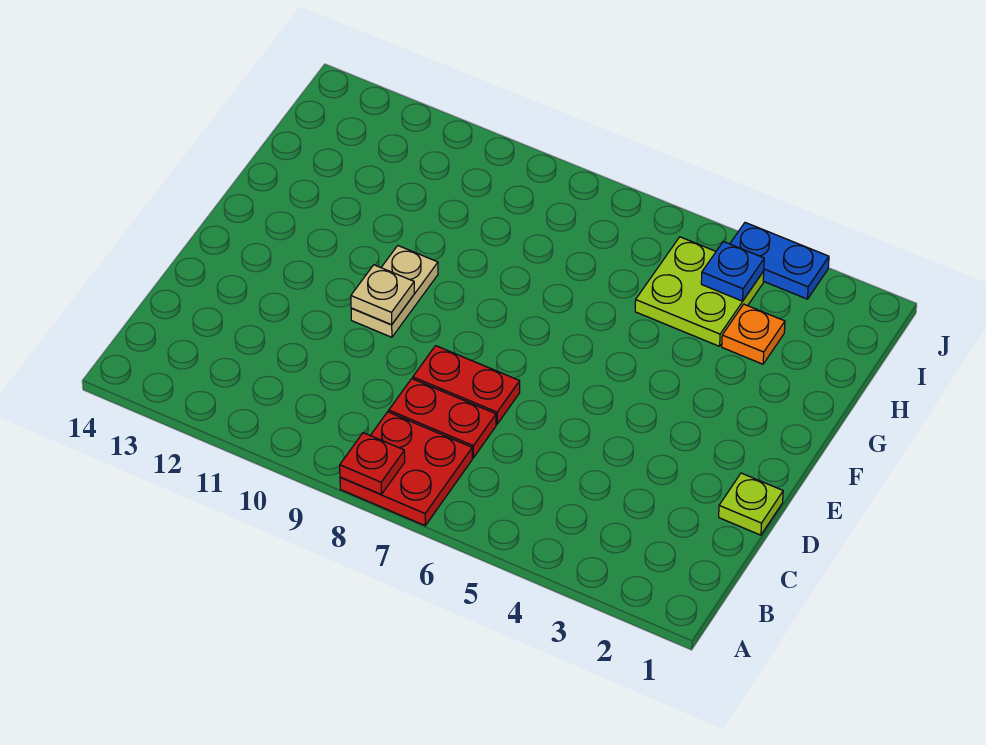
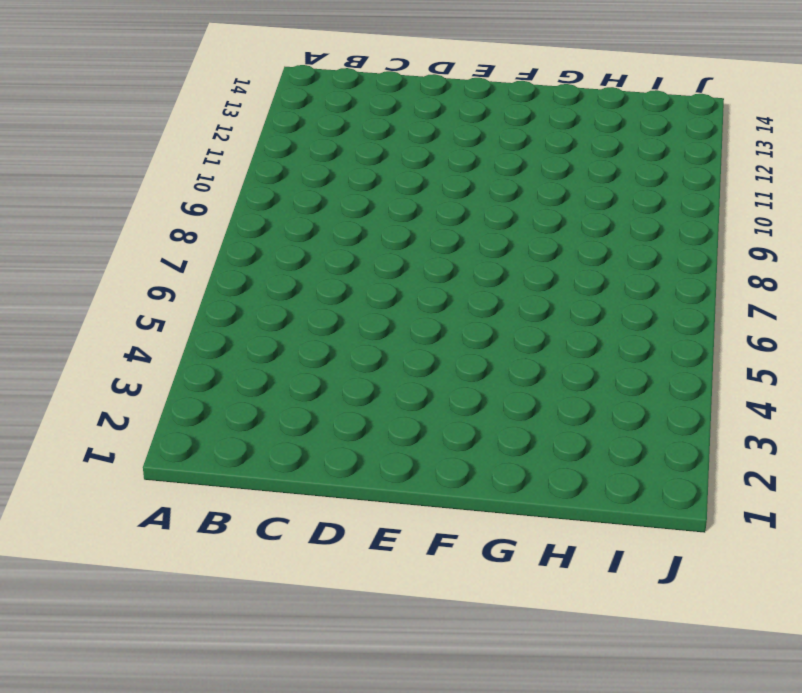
none -> red 2x2 plate [340,412,472,526]
none -> red 1x2 plate [389,379,496,458]

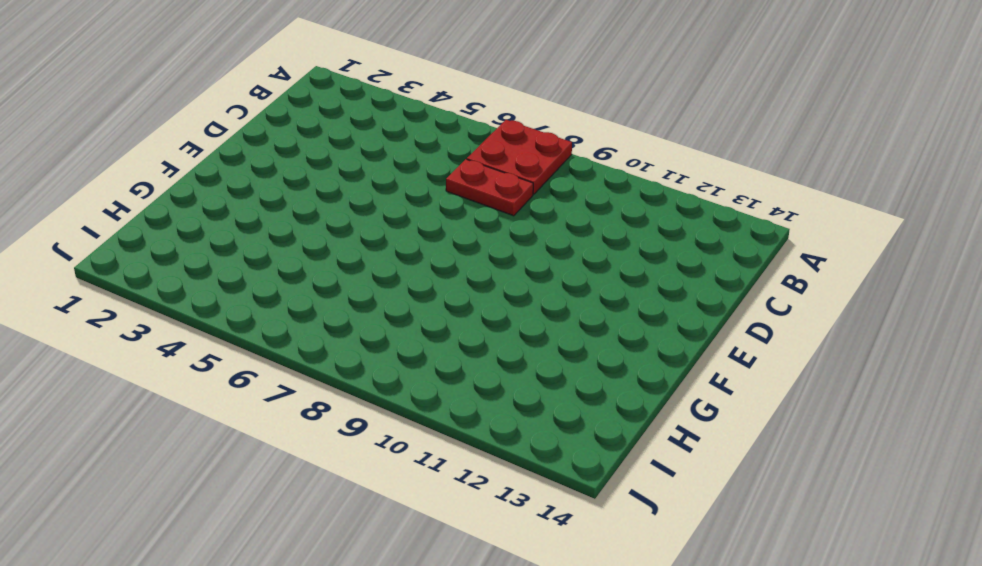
none -> lime 1x1 plate [719,473,783,535]
none -> red 1x2 plate [413,346,520,424]

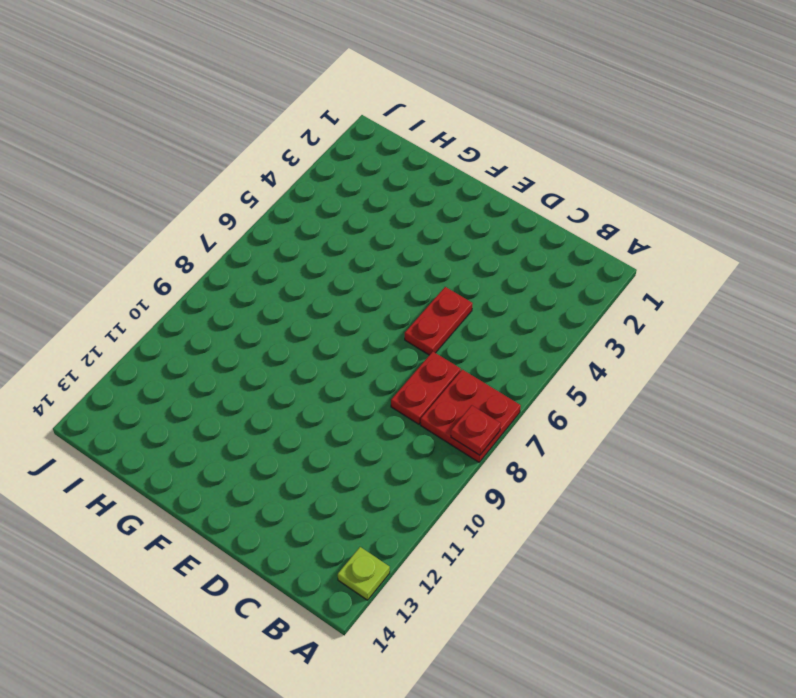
lime 1x1 plate [338,547,390,600] -> lime 1x1 plate moved to [719,473,783,535]
red 1x2 plate [405,287,473,355] -> red 1x2 plate moved to [413,346,520,424]
none -> tan 1x2 plate [351,246,438,337]
none -> orange 1x1 plate [722,304,785,364]

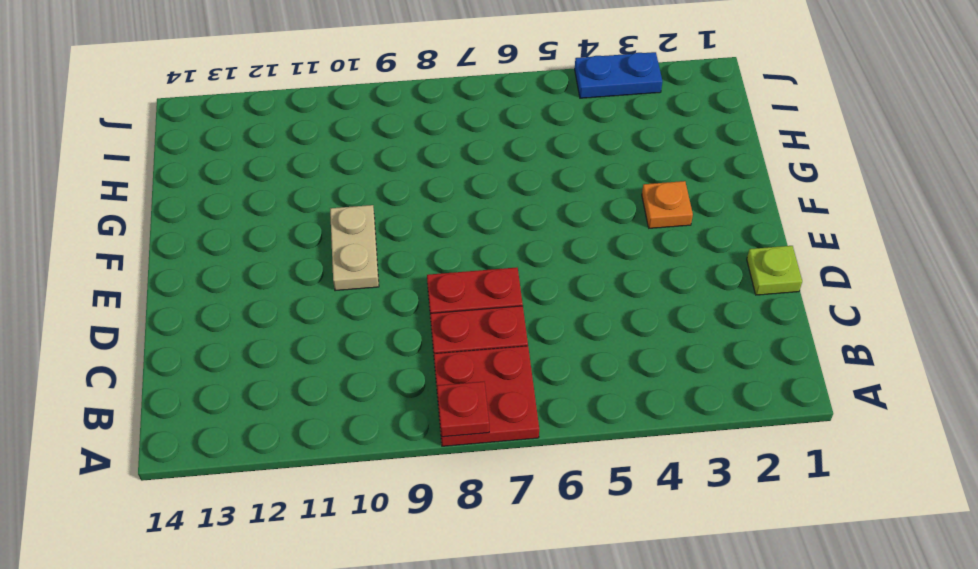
orange 1x1 plate [642,181,693,228] -> orange 1x1 plate moved to [722,304,785,364]
none -> lime 2x2 plate [635,237,764,346]
none -> tan 1x1 plate [351,265,414,325]

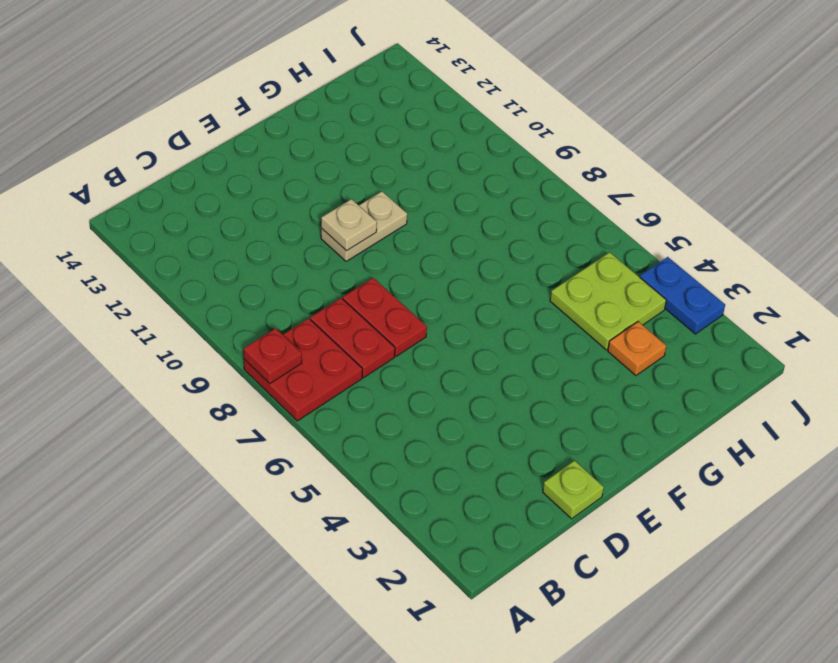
none -> blue 1x1 plate [701,242,764,301]

